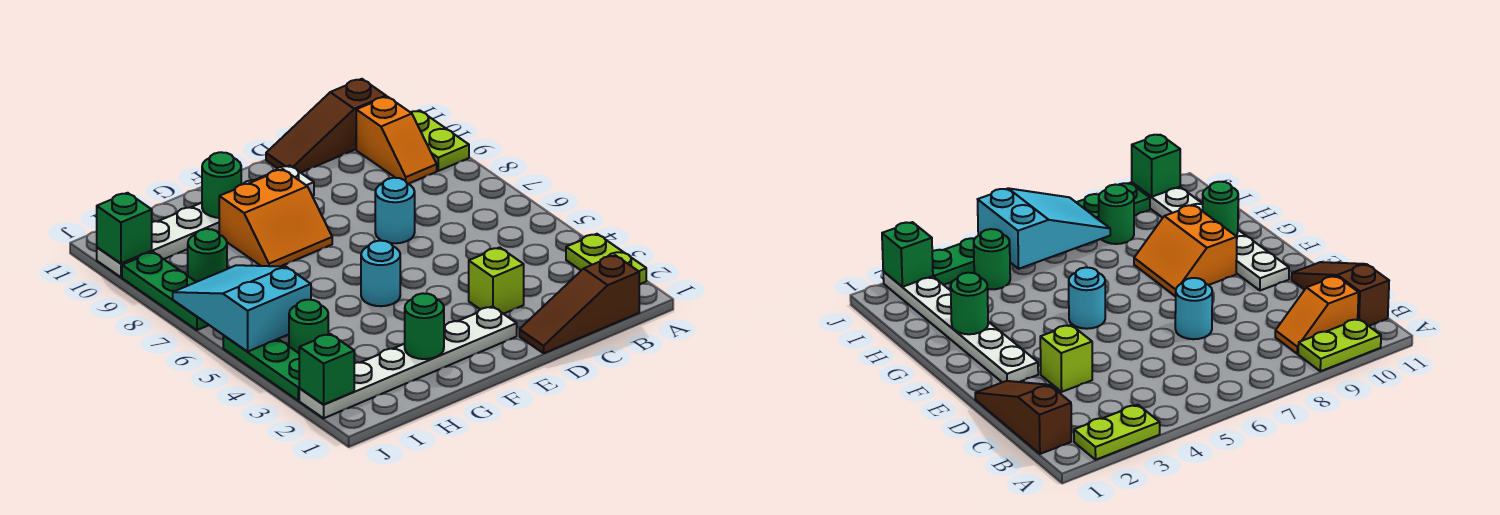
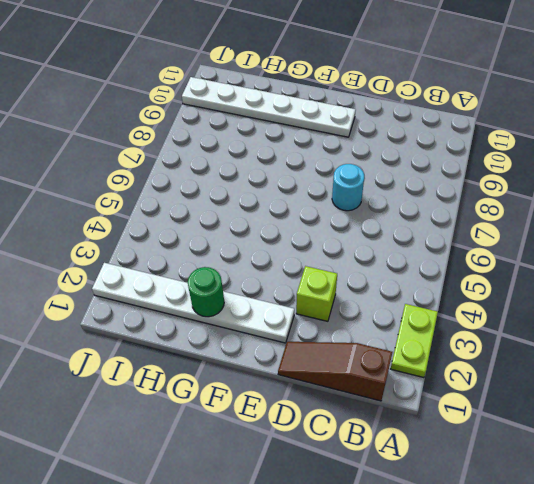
none -> lime 1x2 plate [410,110,469,171]
none -> orange 1x2 slope [356,97,437,184]
none -> brown 1x3 slope [266,79,386,173]

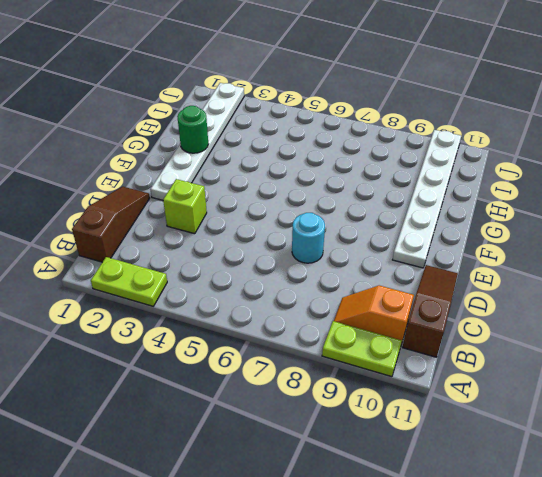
none -> cyan 1x1 round brick [361,241,400,306]
none -> orange 2x2 slope [219,169,332,266]
none -> green 1x1 round brick [289,300,328,353]

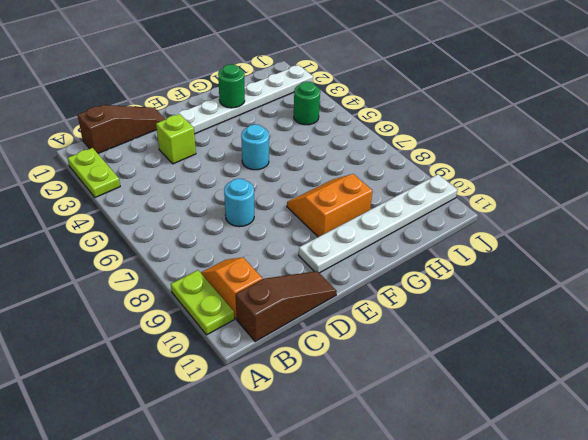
none -> green 1x1 round brick [188,229,227,282]
none -> green 1x3 plate [223,336,300,401]
none -> green 1x3 plate [122,252,208,330]

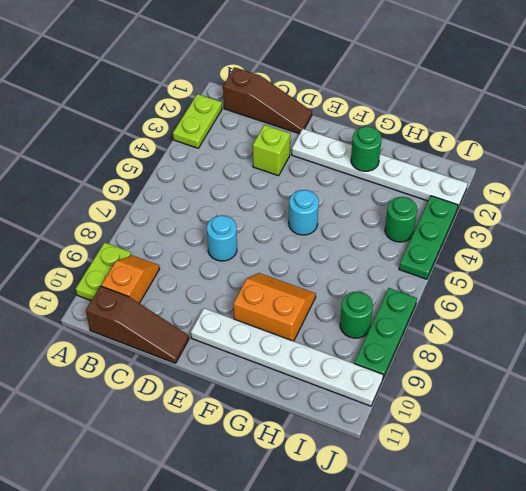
none -> green 1x1 round brick [202,152,241,218]
none -> cyan 2x3 slope [173,265,311,352]
none -> green 1x1 brick [299,334,354,404]

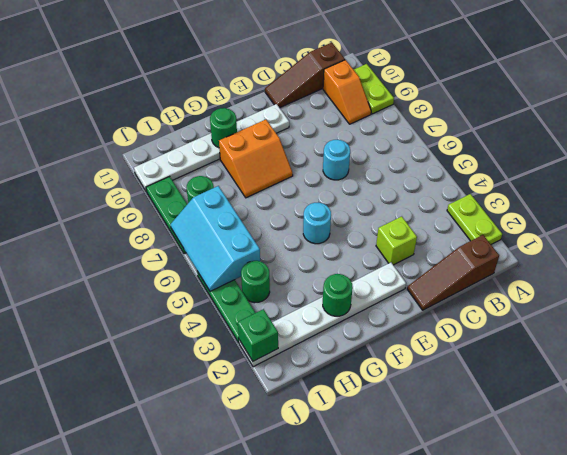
cyan 2x3 slope [170,186,260,291] -> cyan 2x3 slope turned to [173,265,311,352]
none -> green 1x1 brick [97,193,152,263]

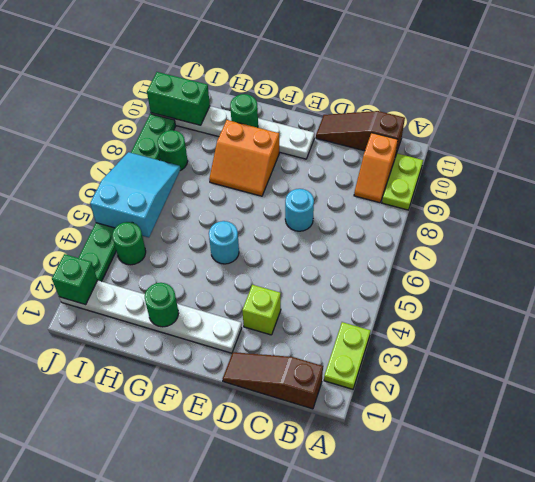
green 1x2 brick [147,72,210,125] -> green 1x1 brick [97,193,152,263]

